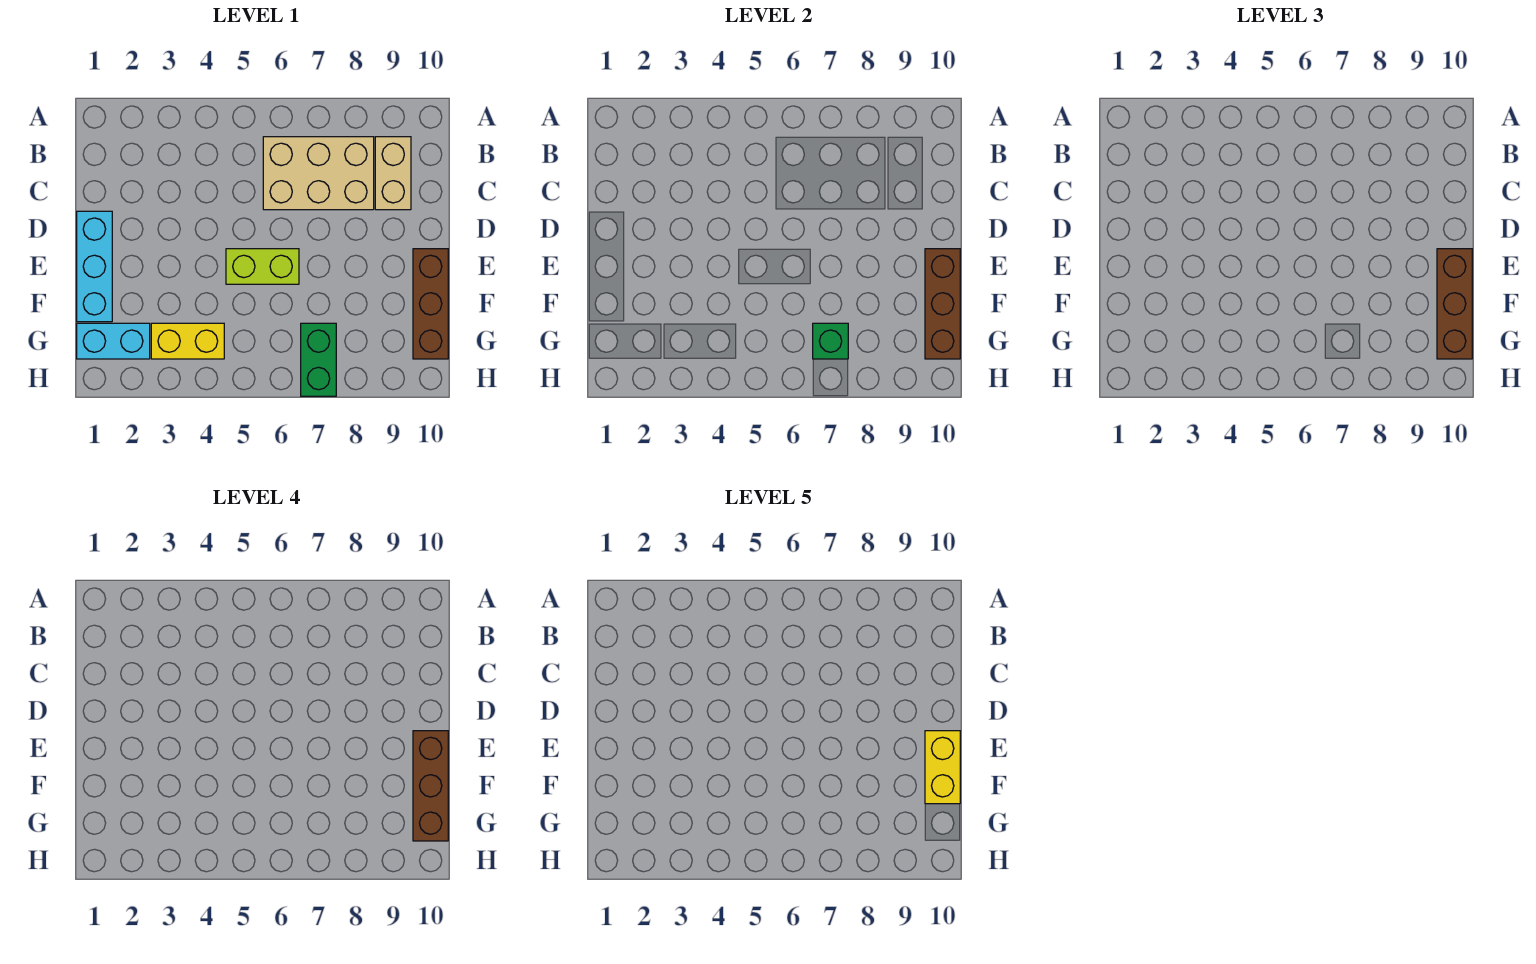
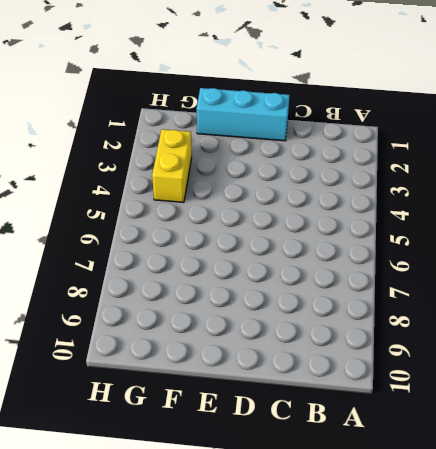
none -> tan 2x3 brick [263,137,374,210]
none -> tan 1x2 brick [375,137,411,210]
none -> lime 1x2 brick [226,249,299,284]

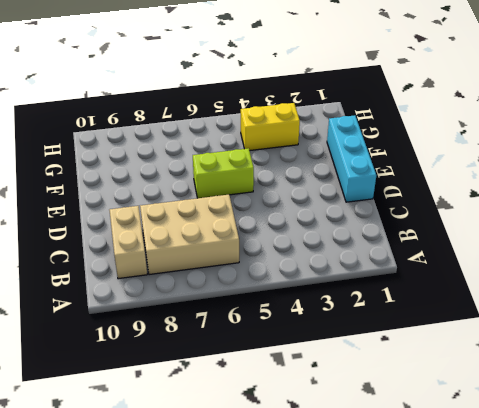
none -> brown 1x3 brick [413,249,448,359]
none -> cyan 1x2 brick [77,323,150,359]
none -> green 1x2 brick [301,323,336,396]

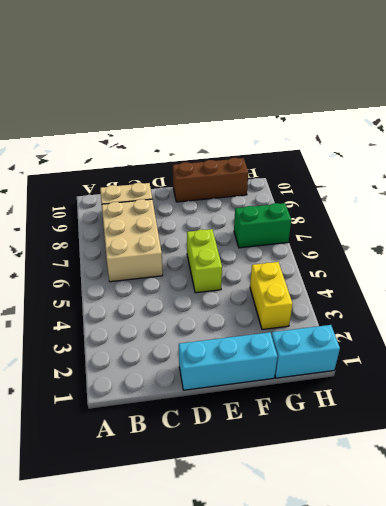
cyan 1x2 brick [271,325,340,378] -> cyan 1x2 brick turned to [77,323,150,359]
none -> brown 1x3 brick [925,249,960,359]
none -> green 1x1 brick [813,323,848,359]
none -> brown 1x3 brick [1437,249,1472,359]

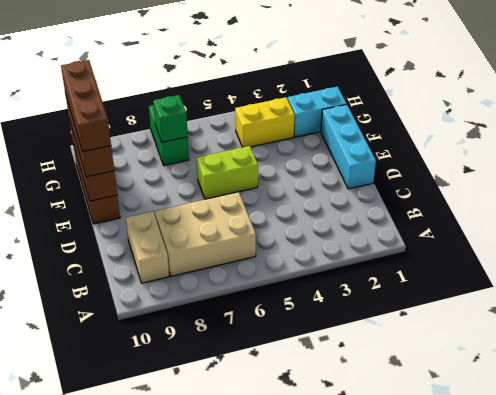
none -> yellow 1x2 brick [925,731,960,804]

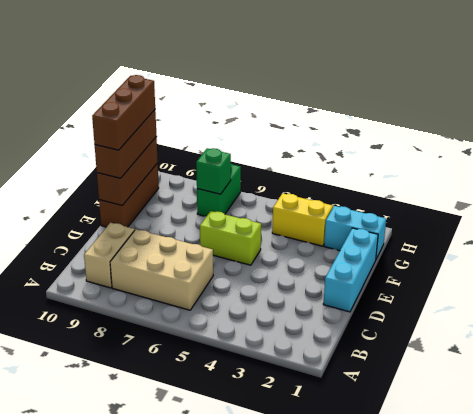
none -> yellow 1x2 brick [925,731,960,804]

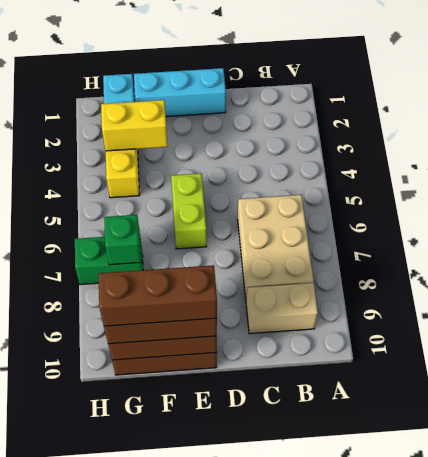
yellow 1x2 brick [101,100,168,151] -> yellow 1x2 brick moved to [925,731,960,804]

